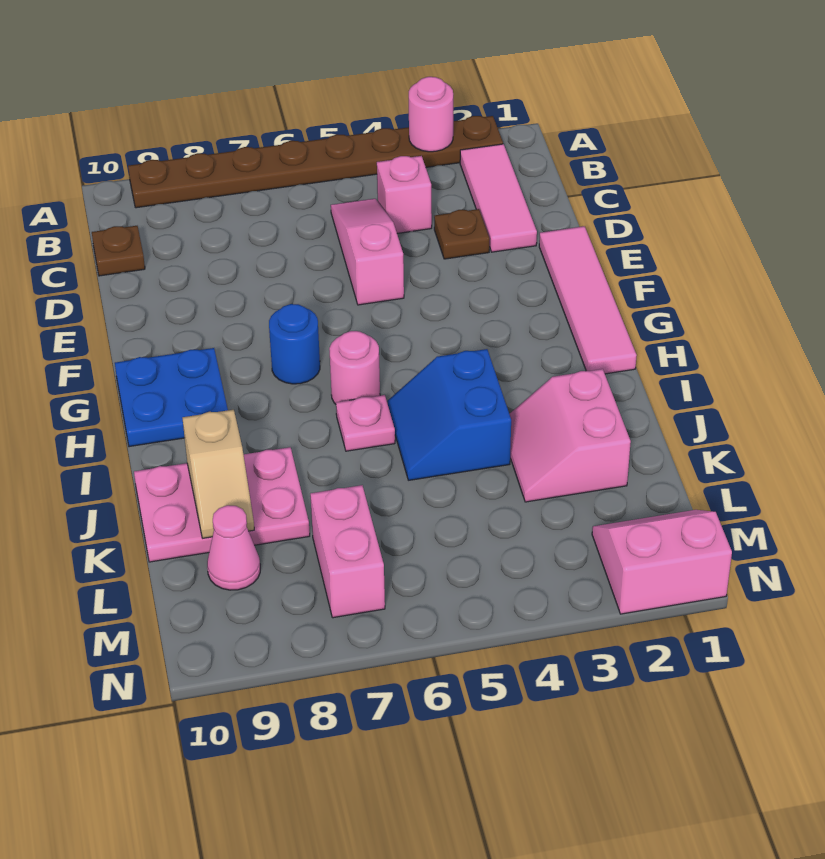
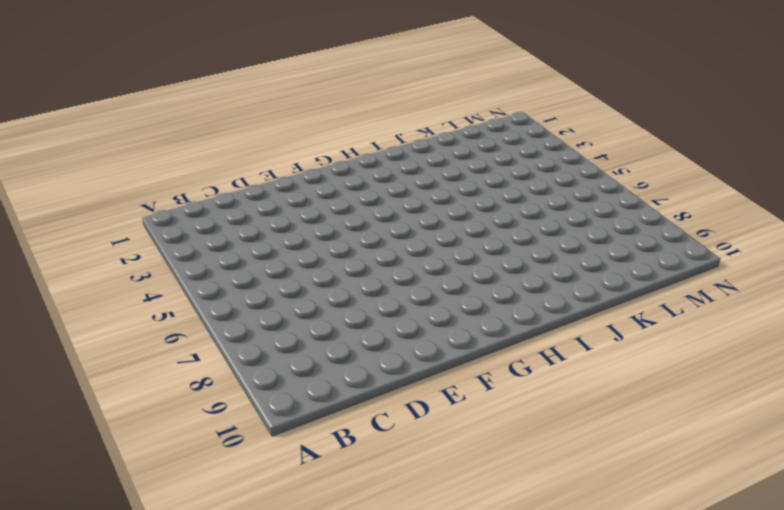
none -> brown 1x8 plate [128,116,503,208]
none -> pink 1x3 tile [460,144,537,252]
none -> pink 1x1 brick [377,156,432,233]

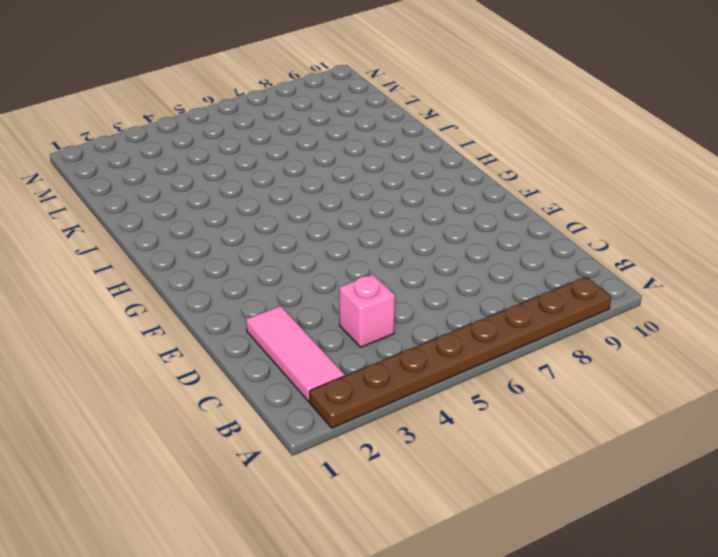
none -> pink 1x3 slope [331,199,404,305]
none -> brown 1x1 plate [92,226,145,276]
none -> brown 1x1 plate [434,209,490,259]

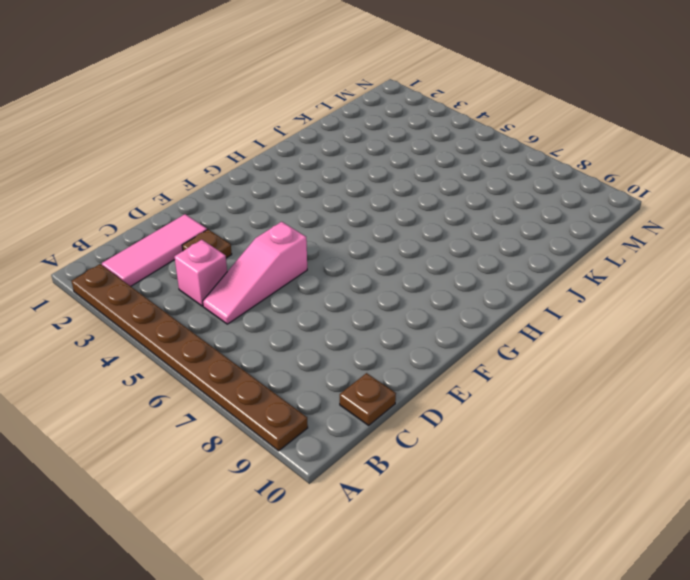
none -> pink 1x4 tile [539,226,637,374]
none -> blue 1x1 round brick [269,304,320,384]
none -> blue 2x2 plate [115,348,228,447]

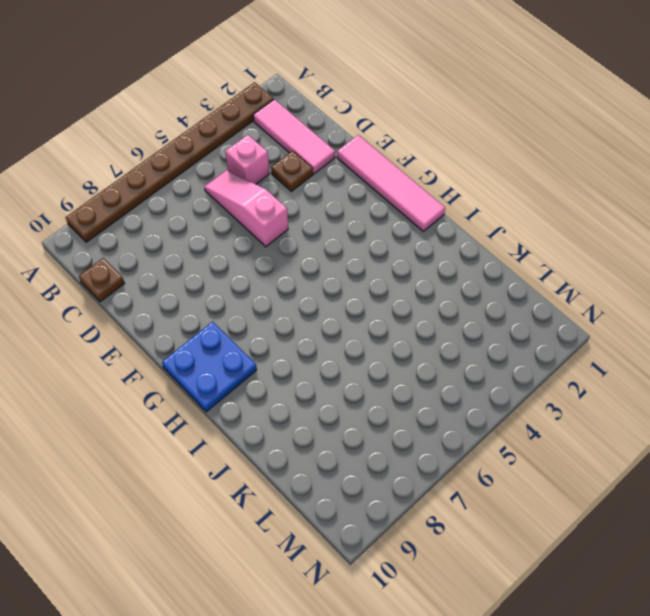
none -> blue 1x1 round brick [269,304,320,384]
none -> pink 1x1 round brick [329,331,380,404]
none -> blue 2x2 slope [388,349,511,480]

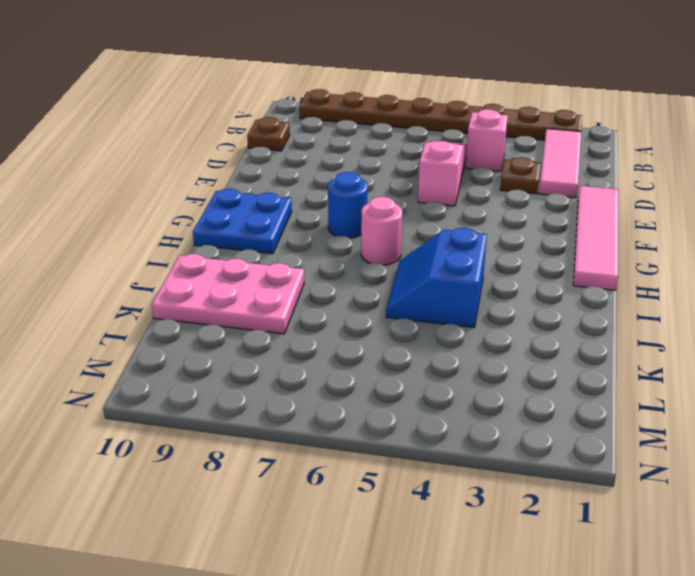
none -> pink 1x1 plate [336,395,395,451]
none -> pink 2x2 slope [510,369,631,502]
none -> pink 1x2 brick [310,485,385,618]

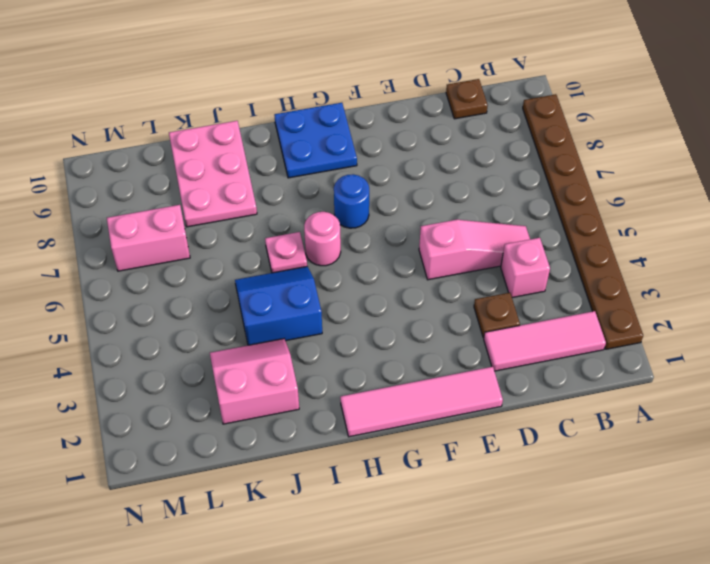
none -> pink 1x1 cone [207,505,260,590]
none -> pink 2x2 slope [592,510,732,614]
none -> pink 1x1 round brick [409,77,453,152]

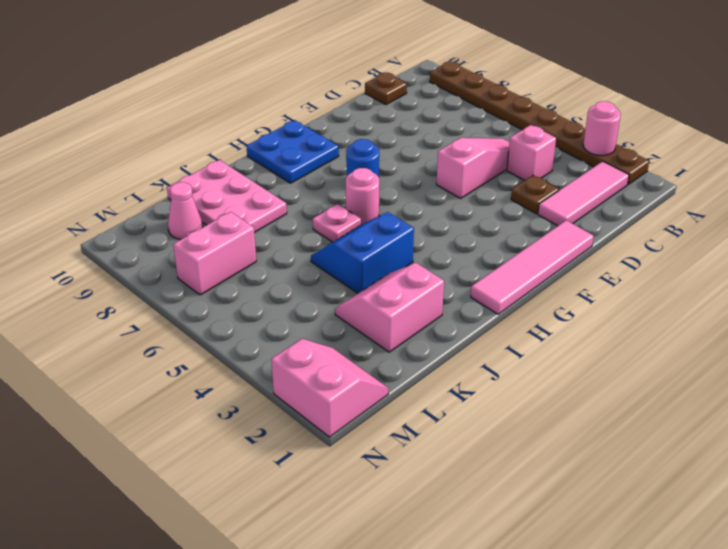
none -> tan 1x2 slope [183,410,254,538]

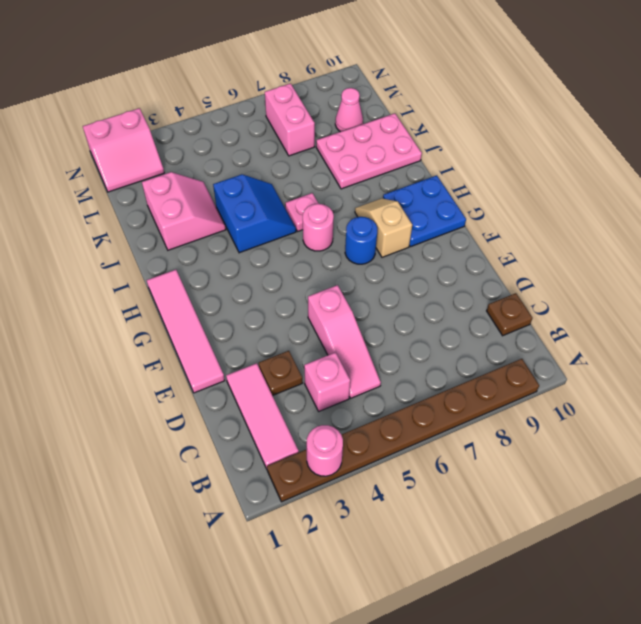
tan 1x2 slope [355,198,412,257] -> tan 1x2 slope moved to [183,410,254,538]

